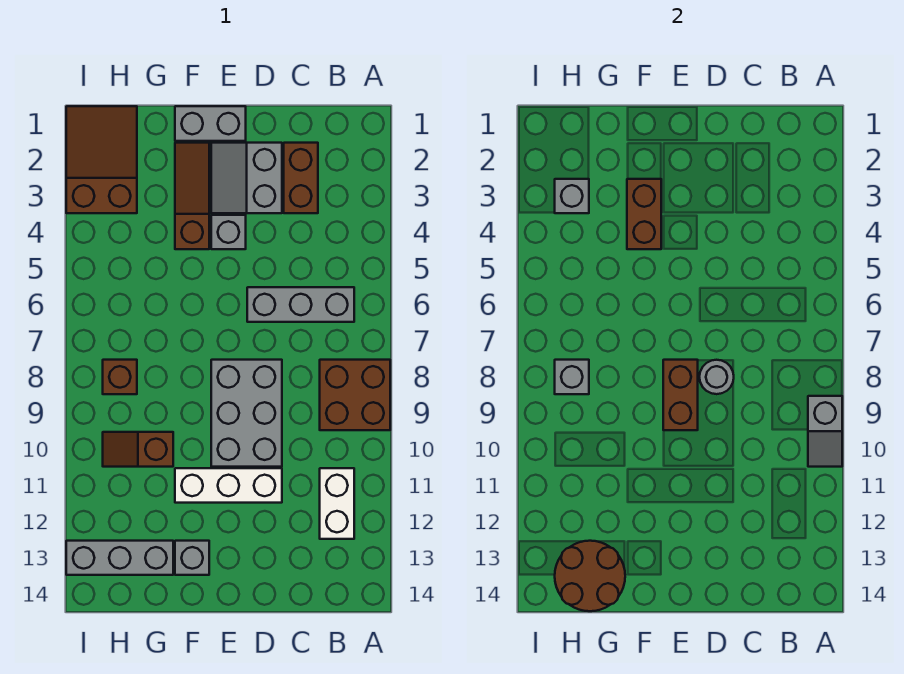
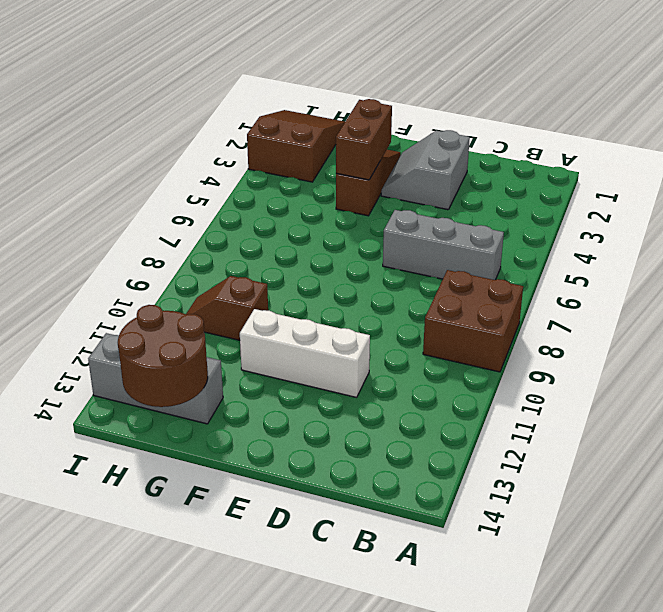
none -> white 1x2 brick [320,468,354,539]
none -> brown 1x2 brick [284,143,318,213]
none -> grey 2x3 brick [211,360,282,467]

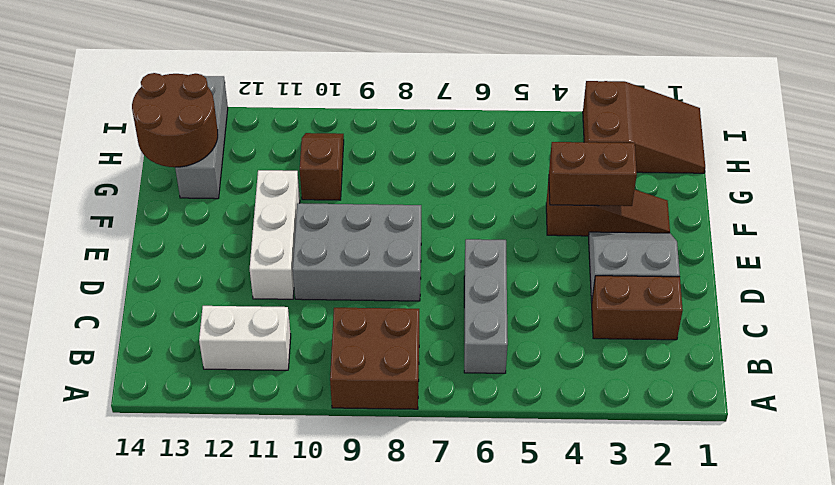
none -> grey 1x2 brick [175,106,246,141]
none -> grey 1x1 brick [211,215,246,249]
none -> grey 1x1 brick [175,541,209,575]

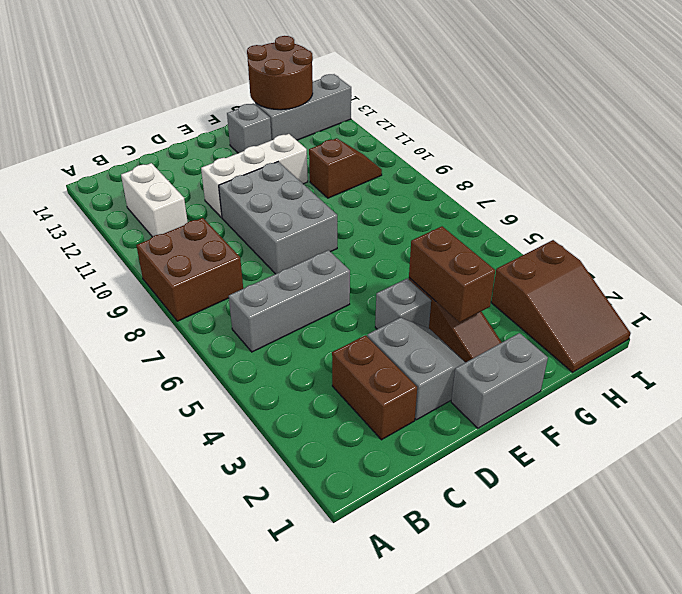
none -> brown 1x1 brick [103,360,137,394]
none -> grey 1x2 slope [808,396,842,467]
none -> grey 1x1 round brick [699,360,734,394]

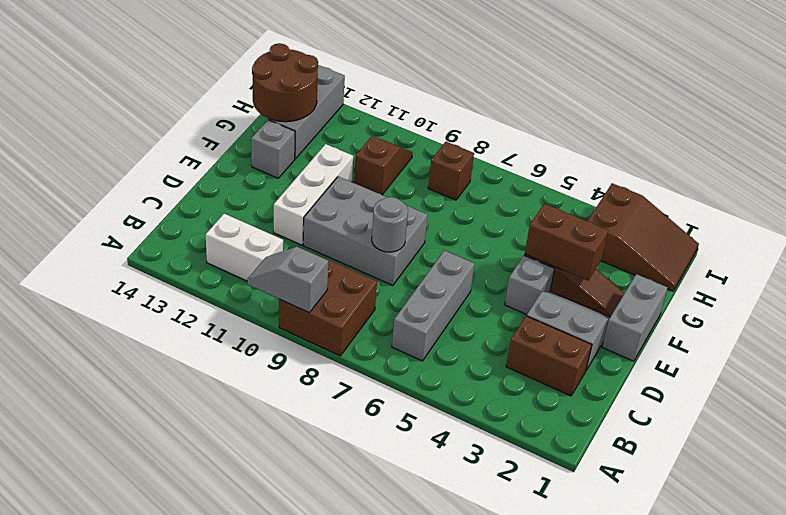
none -> brown 1x2 brick [663,360,698,430]
none -> grey 1x1 brick [555,179,589,213]
none -> grey 1x1 brick [555,360,589,394]

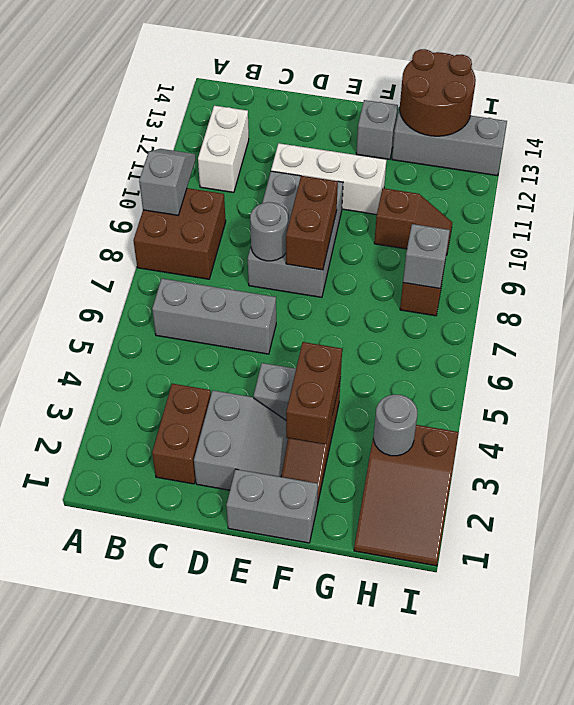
grey 1x1 round brick [374,394,417,456] -> grey 1x1 brick [555,179,589,213]

